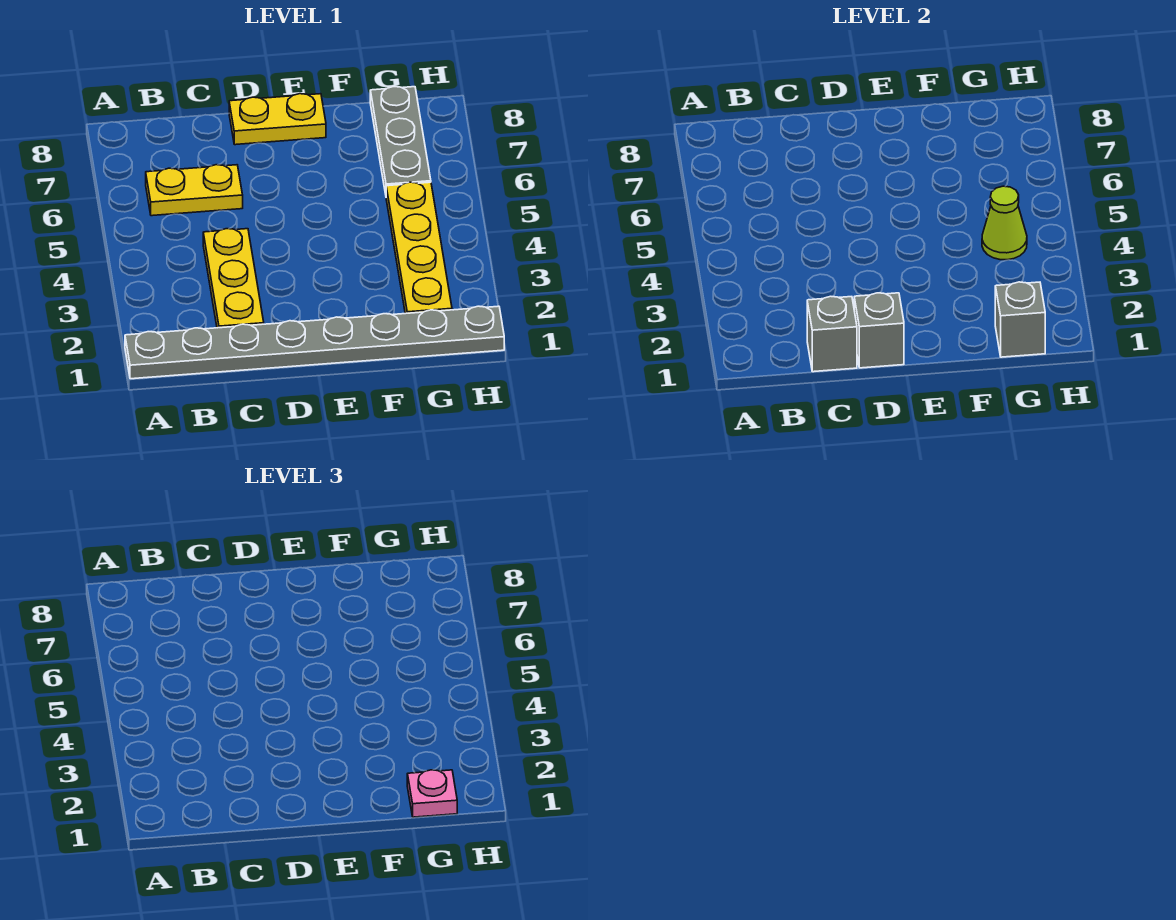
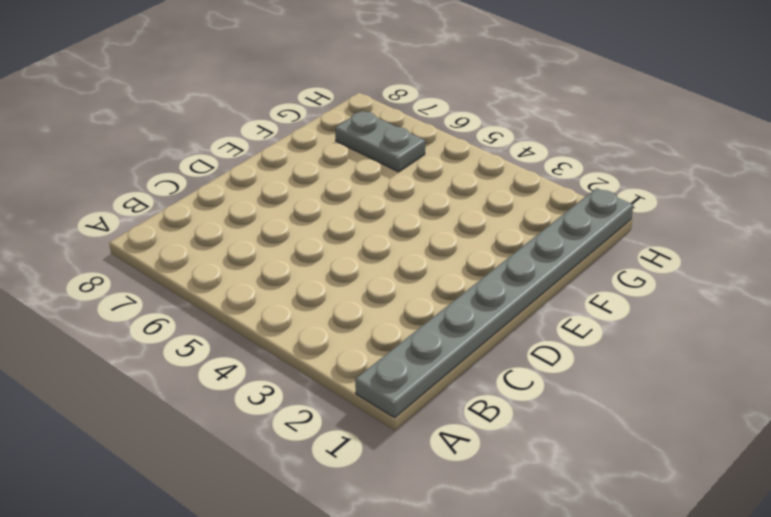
grey 1x2 plate [335,111,425,172] -> grey 1x3 plate [370,87,431,194]
none -> yellow 1x2 plate [146,165,243,216]
none -> yellow 1x3 plate [203,229,264,328]

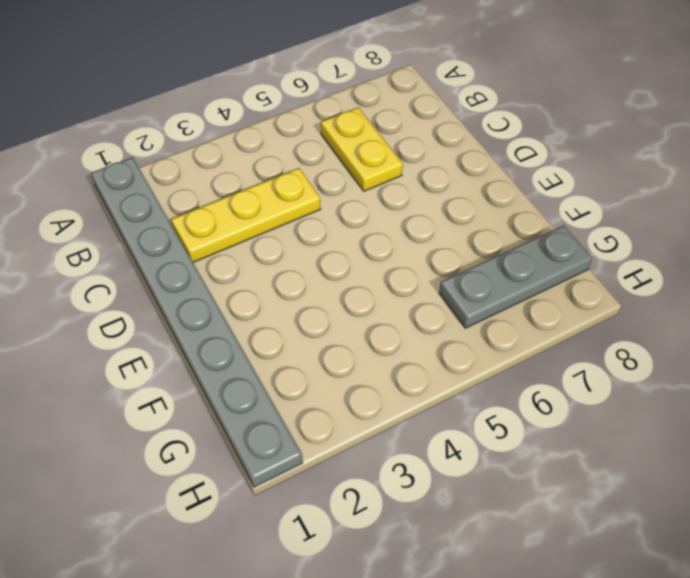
none -> yellow 1x2 plate [229,94,326,145]
none -> yellow 1x4 plate [386,182,452,314]

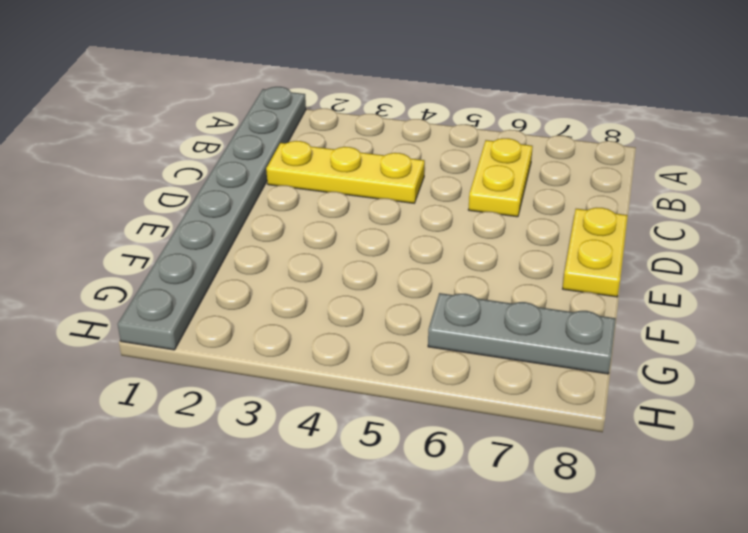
none -> yellow 1x4 plate [386,182,452,314]
none -> grey 1x1 brick [807,296,857,372]

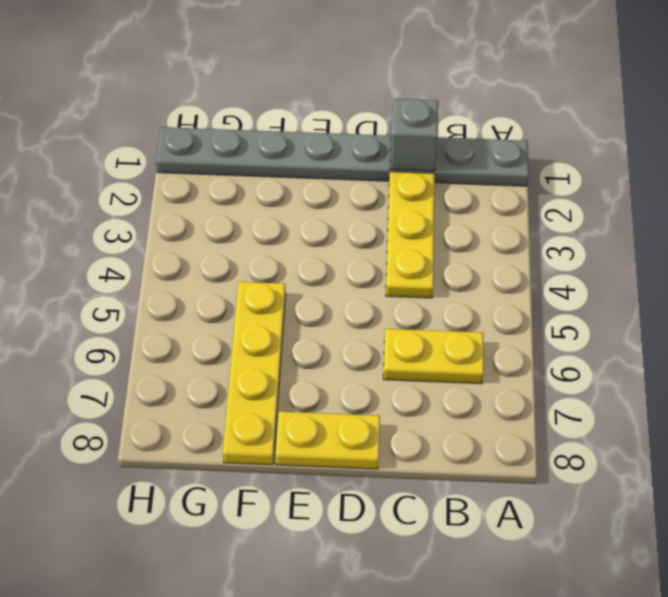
yellow 1x4 plate [223,282,286,465] -> yellow 1x4 plate moved to [386,182,452,314]
none -> grey 1x3 plate [370,87,431,194]
none -> grey 1x1 brick [854,293,904,368]

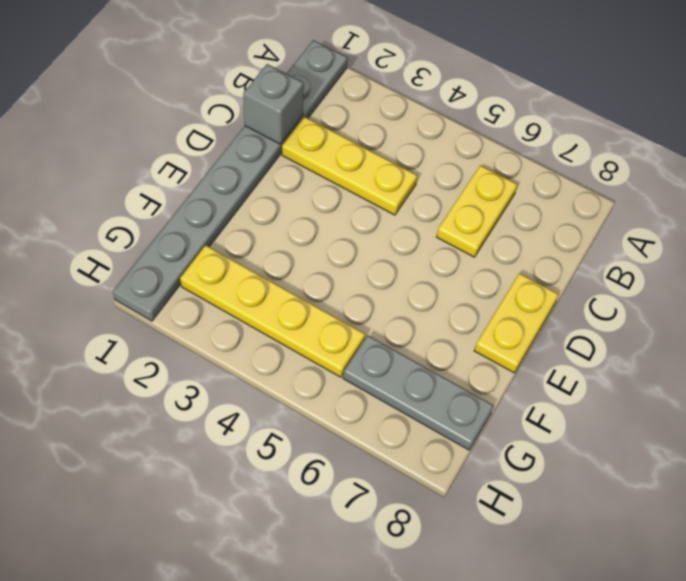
none -> grey 1x1 brick [854,293,904,368]
none -> grey 1x1 brick [995,282,1045,357]

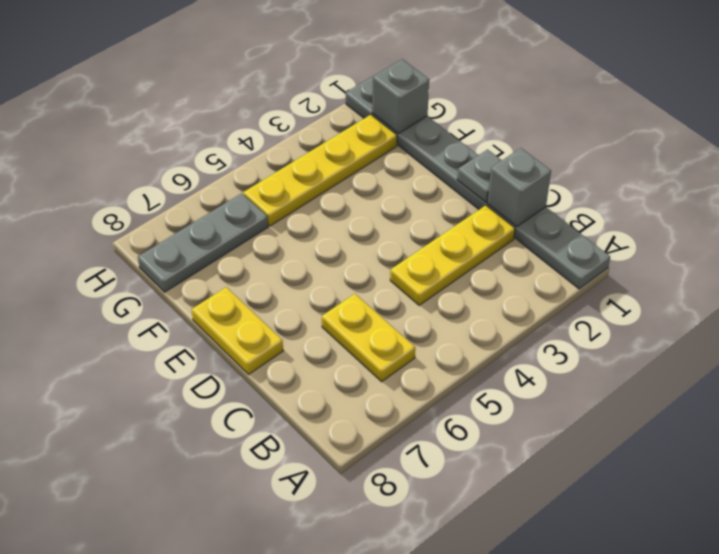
grey 1x1 plate [457,149,502,202] -> grey 1x1 brick [854,293,904,368]
none -> lime 1x1 cone [982,186,1027,260]
none -> pink 1x1 plate [407,770,457,817]

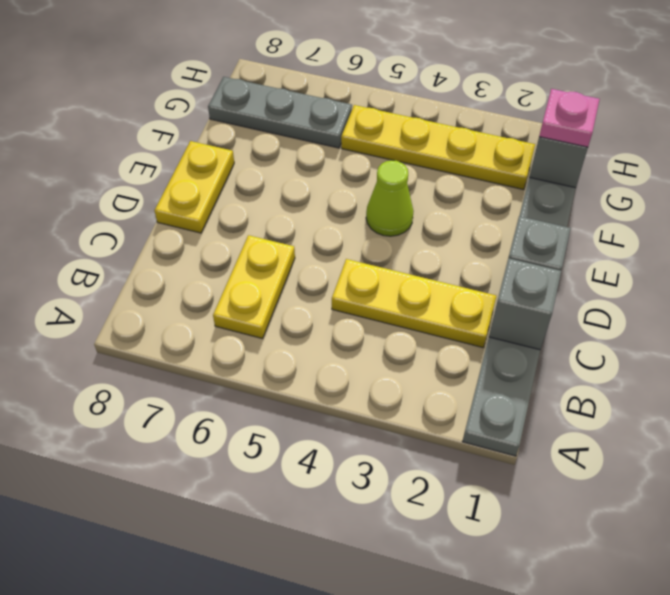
lime 1x1 cone [366,160,414,236] -> lime 1x1 cone moved to [982,186,1027,260]

